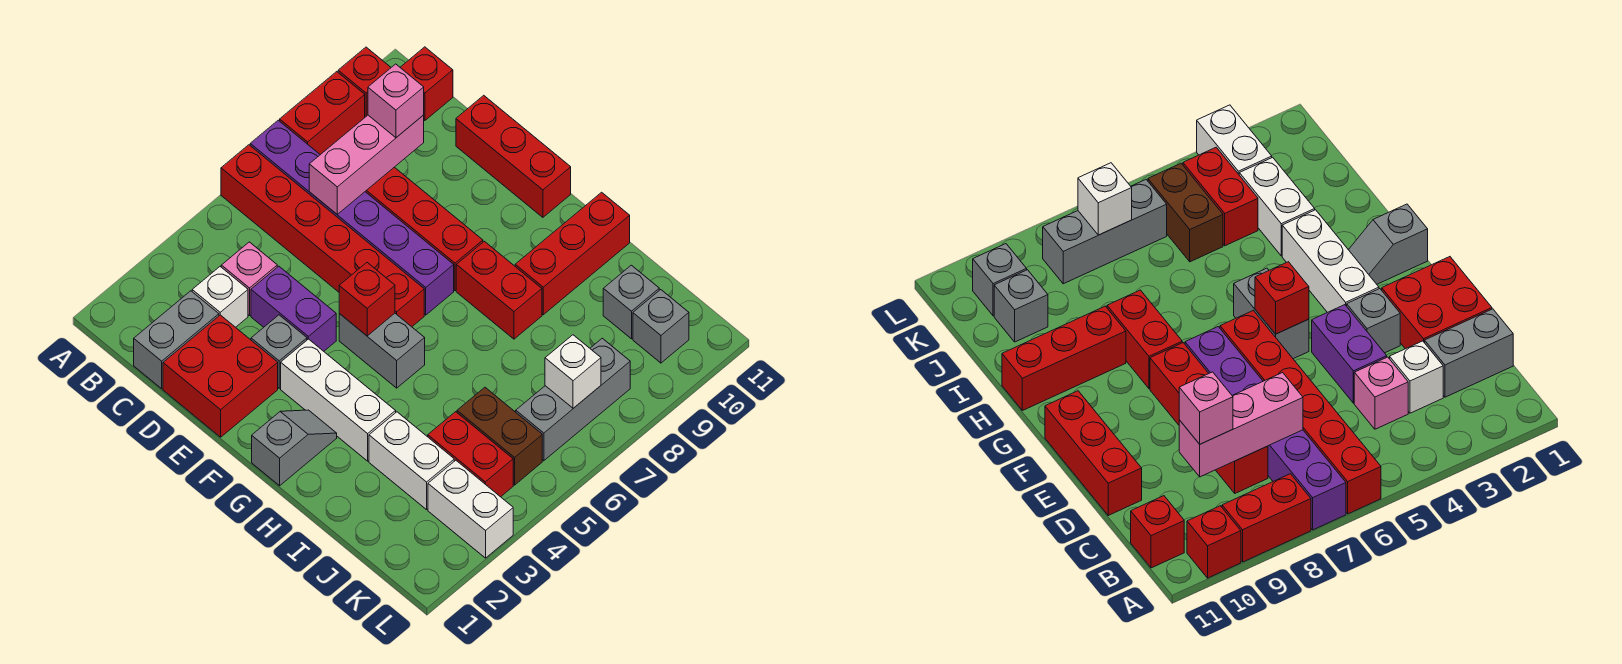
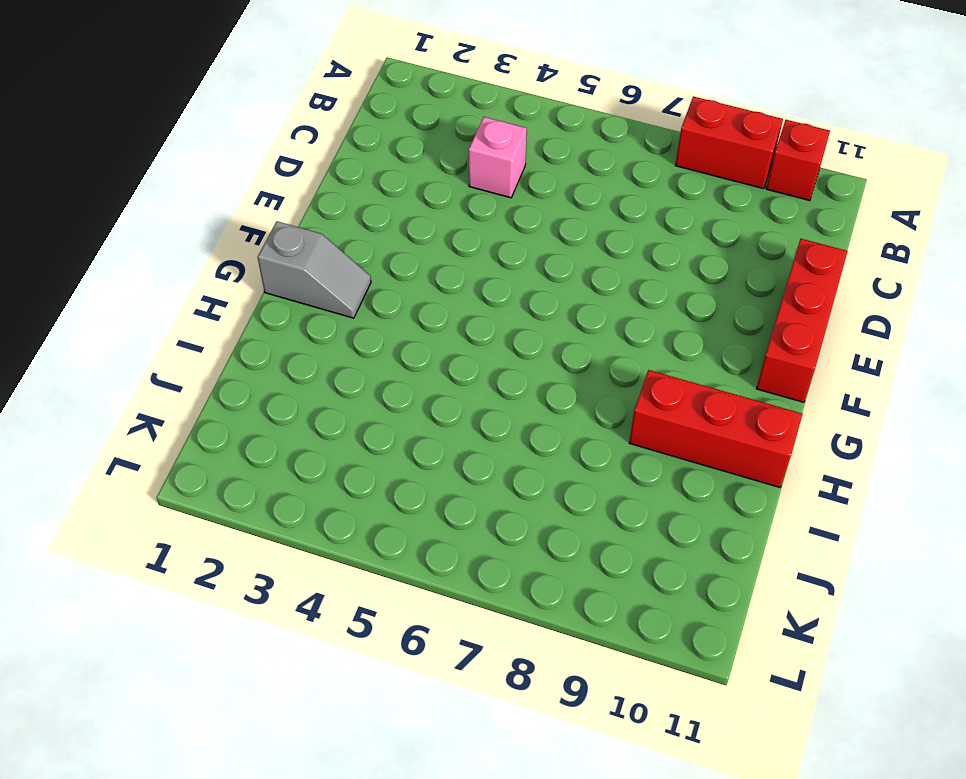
none -> red 1x6 brick [221,145,424,327]
none -> purple 1x6 brick [250,120,454,315]
none -> red 1x1 brick [400,47,453,120]

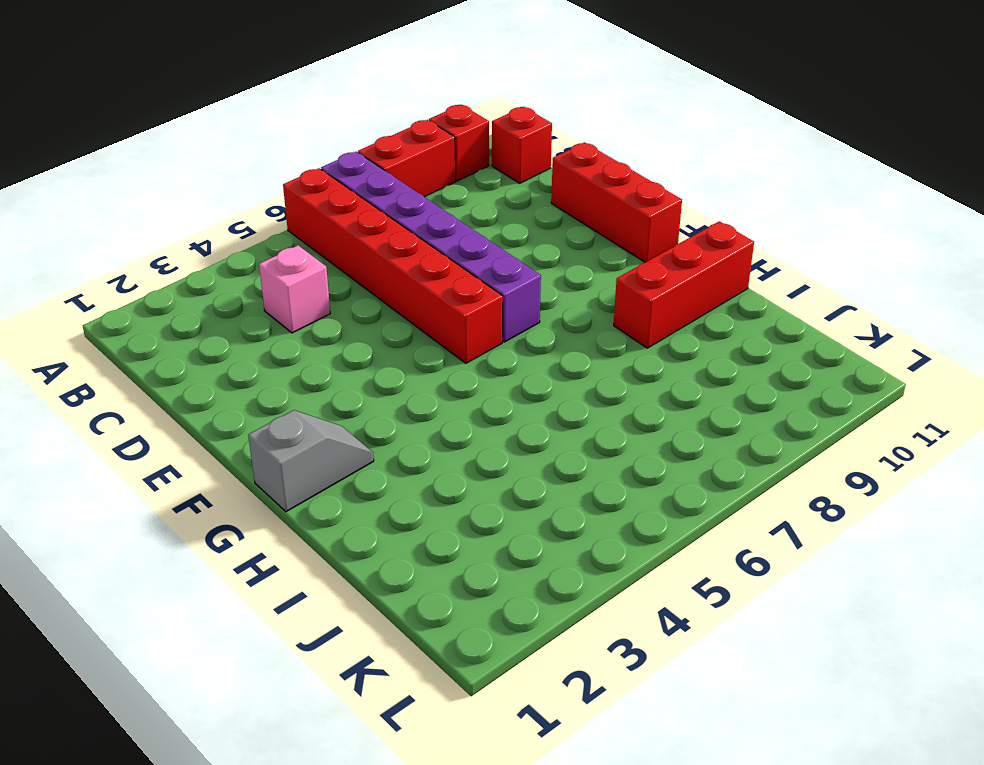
none -> grey 1x2 brick [134,291,219,389]
none -> white 1x1 brick [192,267,248,327]
none -> red 1x4 brick [365,167,483,291]

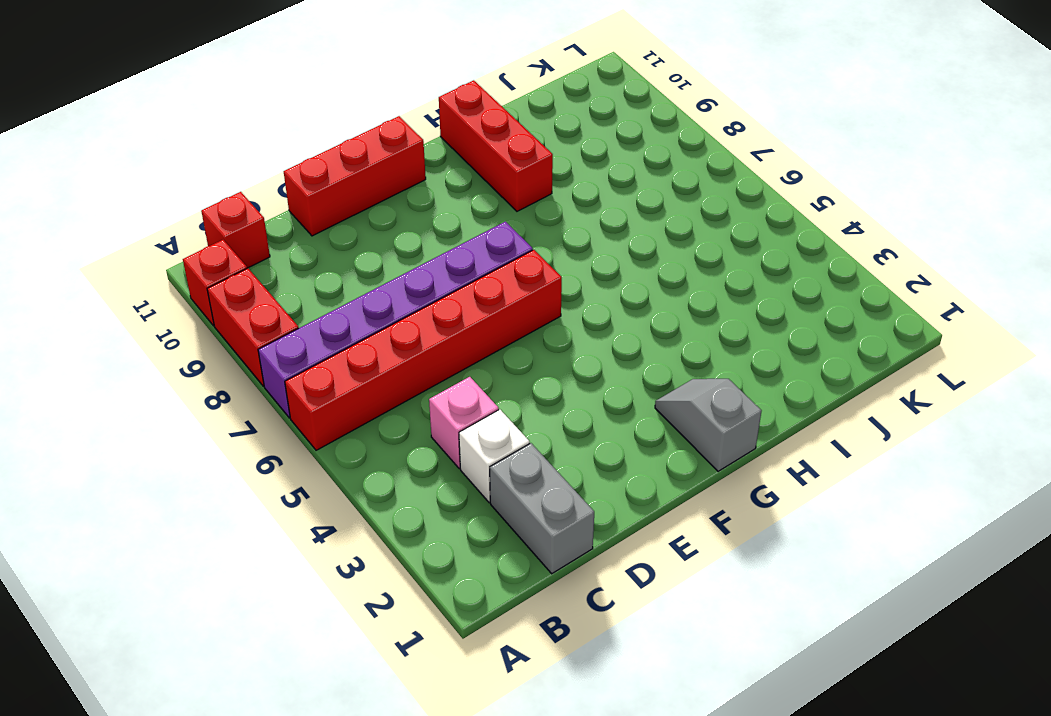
none -> red 1x4 brick [365,167,483,291]
none -> red 2x2 brick [163,315,278,437]
none -> purple 1x2 brick [251,266,336,351]

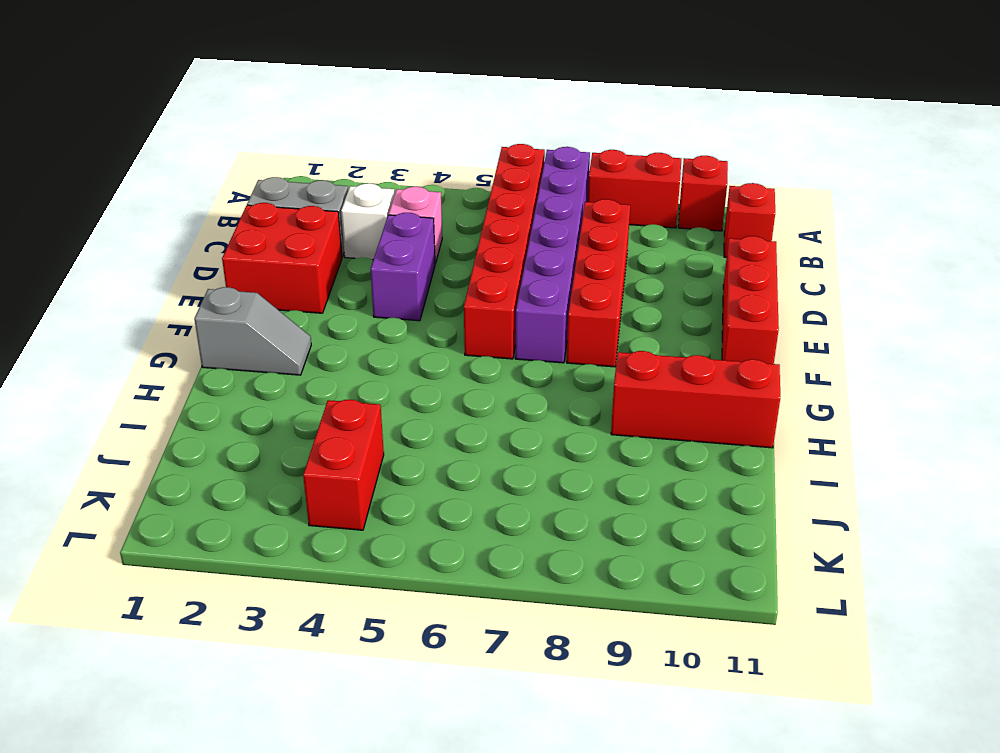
none -> grey 1x1 brick [251,315,307,388]
none -> white 1x3 brick [281,339,396,461]
none -> grey 1x2 brick [339,313,425,388]

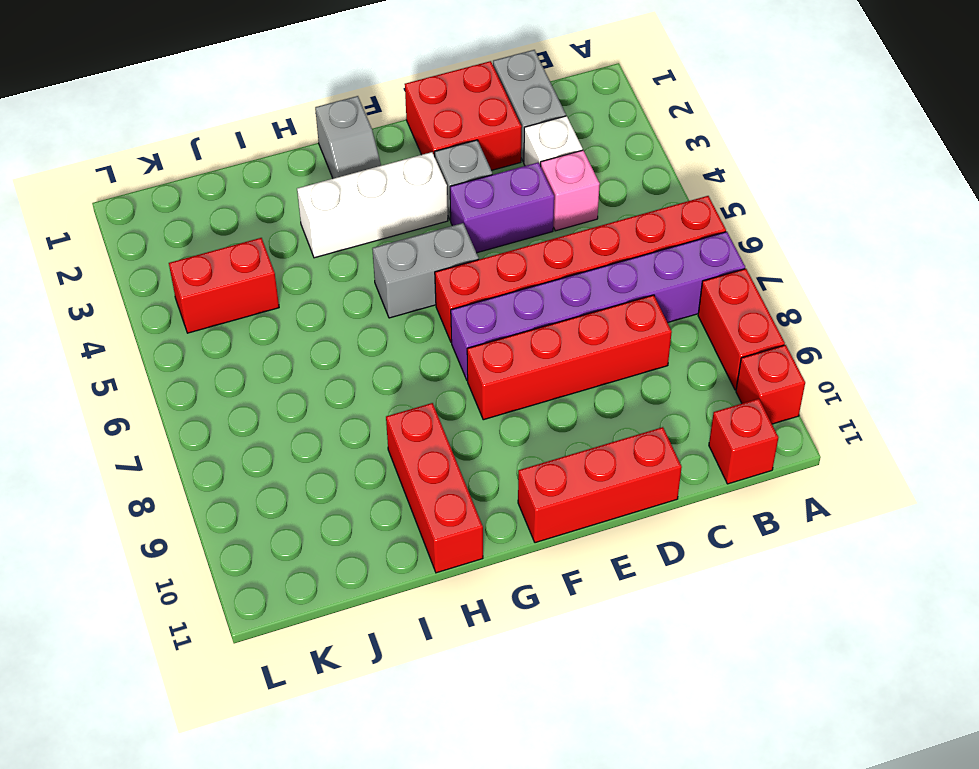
none -> red 1x2 brick [456,241,542,339]
none -> white 1x2 brick [369,412,454,510]
none -> brown 1x2 brick [457,387,542,485]

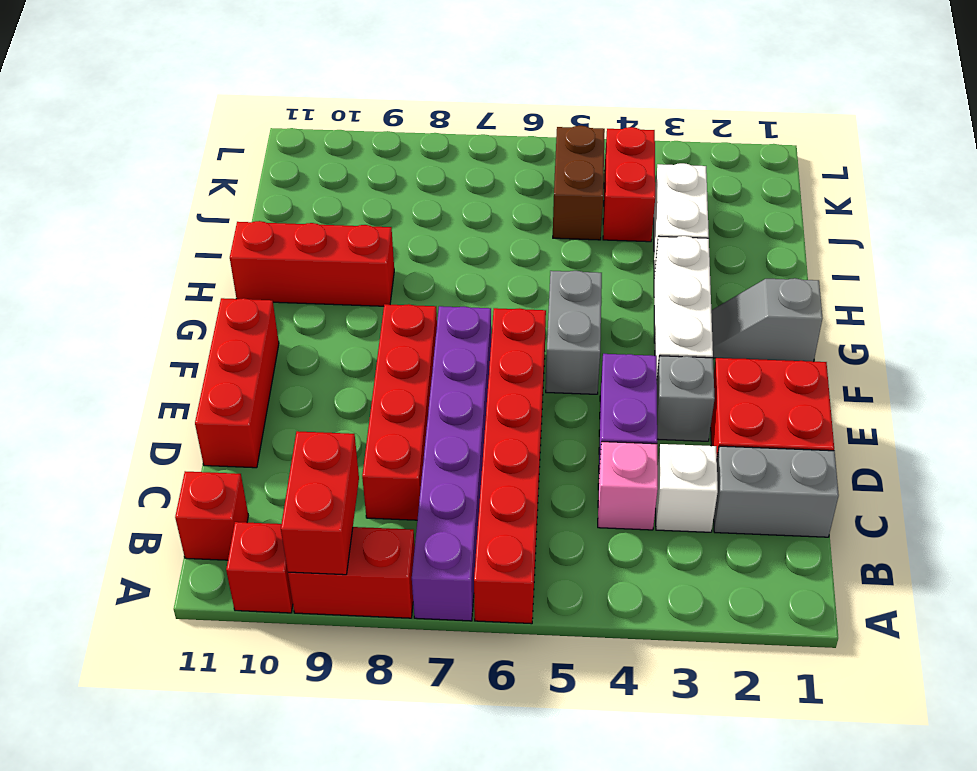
red 1x2 brick [281,431,359,575] -> red 1x2 brick moved to [456,241,542,339]
none -> grey 1x1 brick [603,265,659,339]
none -> white 1x2 brick [428,460,513,558]
none -> grey 1x3 brick [516,338,630,461]

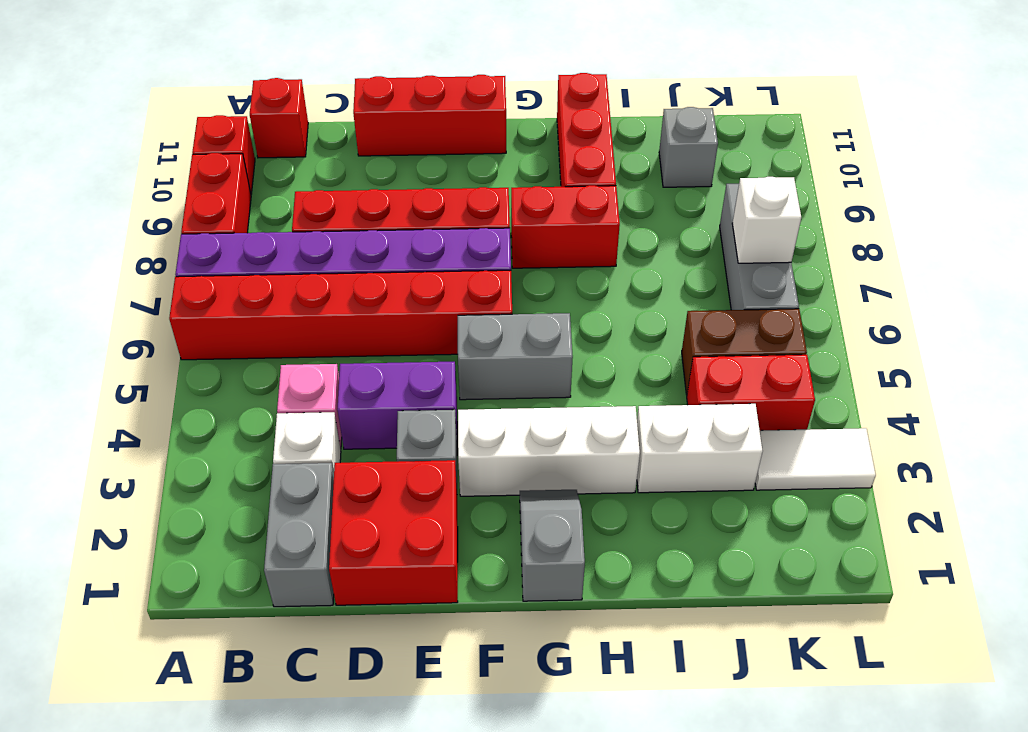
white 1x2 tile [755,428,876,490] -> white 1x2 brick [428,460,513,558]
none -> grey 1x1 brick [633,290,689,363]
none -> pink 1x3 brick [309,115,424,214]
none -> red 1x1 brick [339,263,395,336]

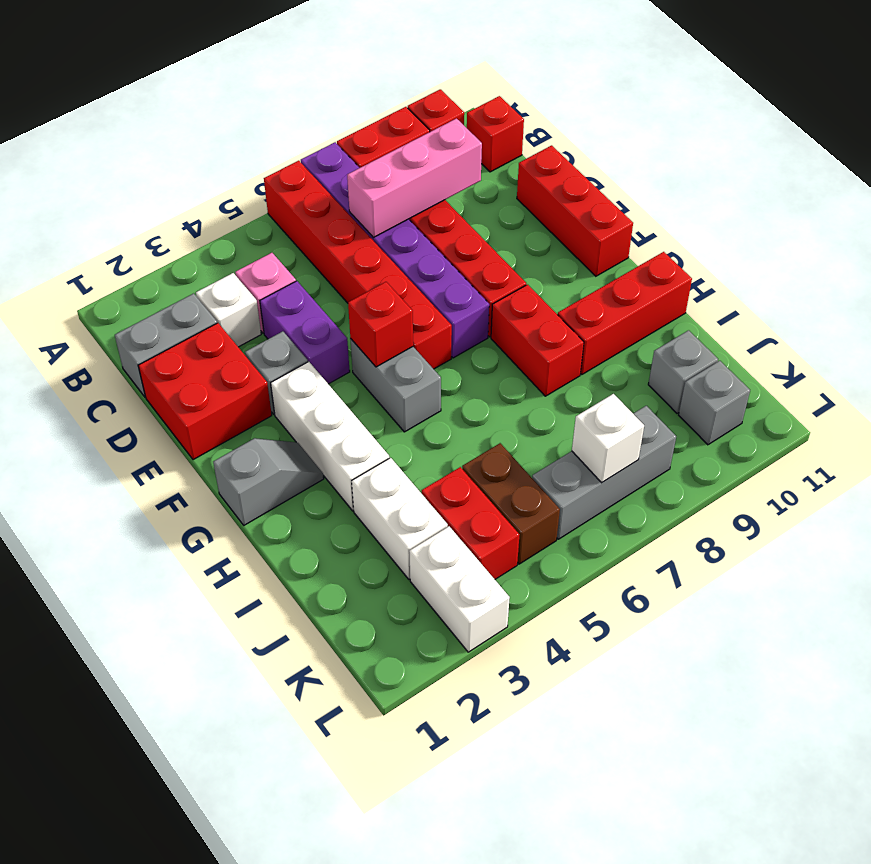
none -> pink 1x1 brick [368,64,424,138]

